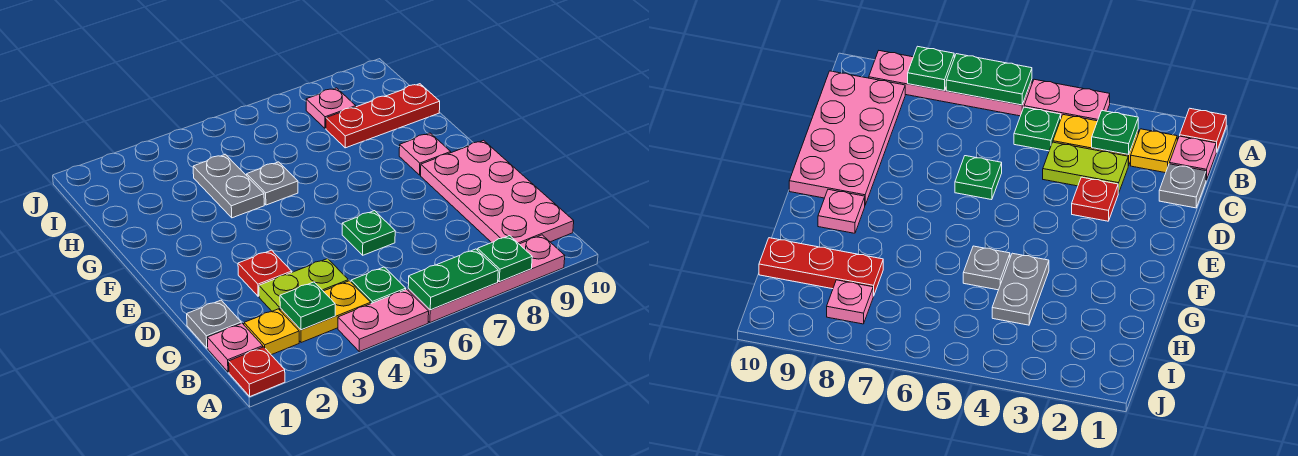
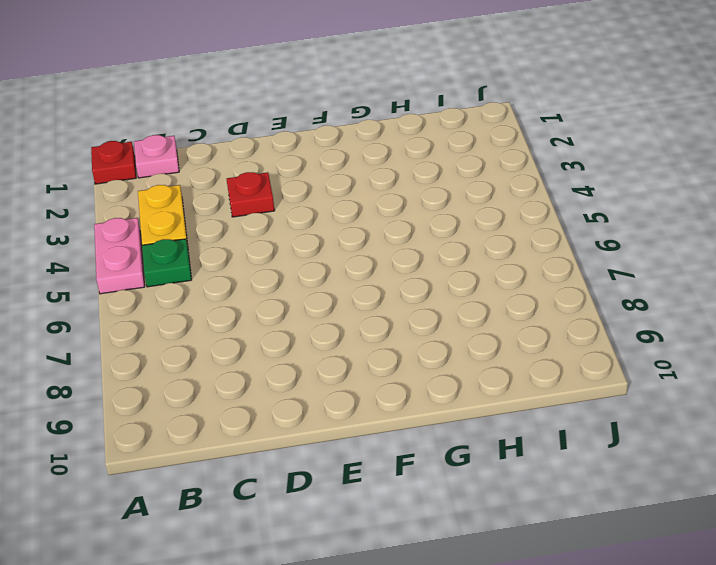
none -> pink 1x4 plate [408,235,565,323]
none -> yellow 1x1 plate [244,309,299,355]
none -> pink 2x4 plate [421,140,574,244]

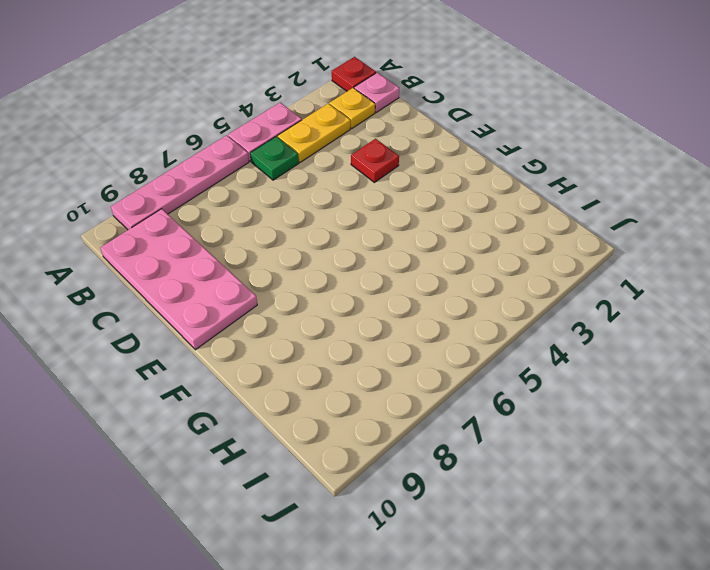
none -> grey 1x1 plate [187,300,241,348]
none -> lime 1x2 plate [259,259,348,311]
none -> green 1x1 plate [342,211,395,255]

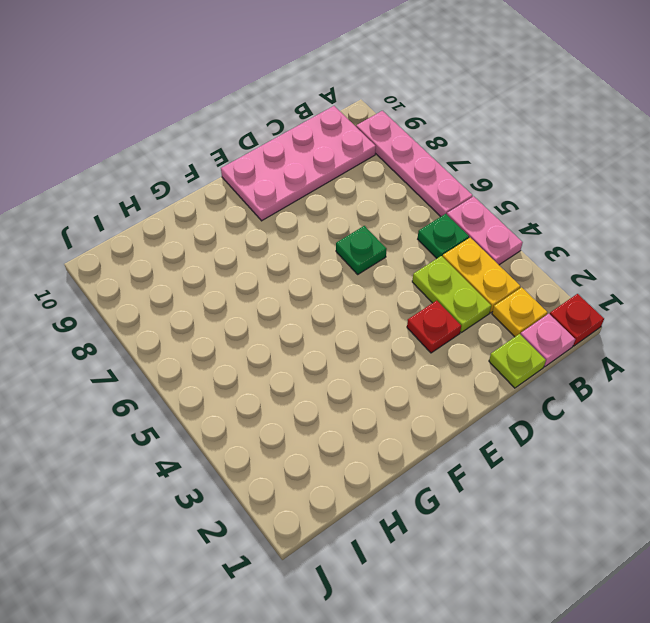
lime 1x1 plate [489,334,546,388] -> grey 1x1 plate [187,300,241,348]
none -> pink 1x1 plate [399,133,451,175]
none -> grey 1x2 plate [193,154,264,218]
none -> grey 1x1 plate [246,162,298,205]

